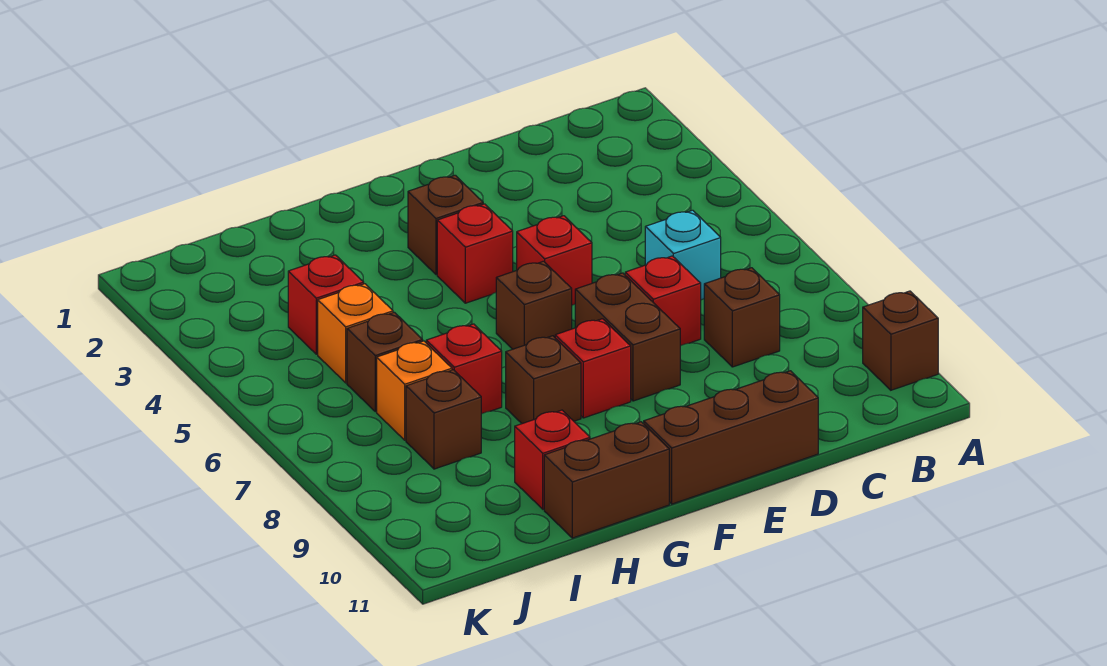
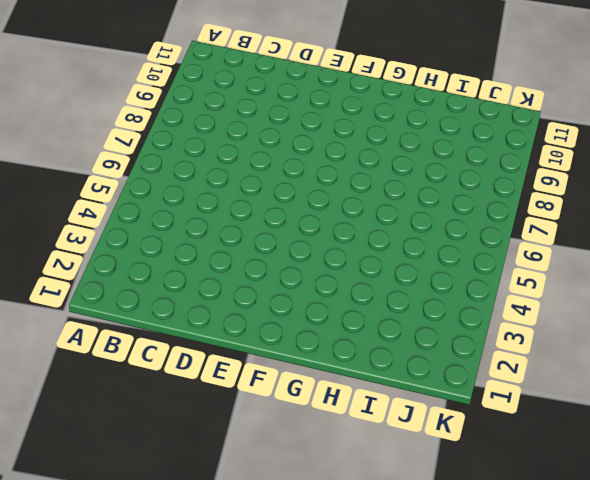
none -> brown 1x1 brick [863,291,938,390]
none -> cyan 1x1 brick [645,210,721,300]
none -> brown 1x1 brick [704,268,780,367]

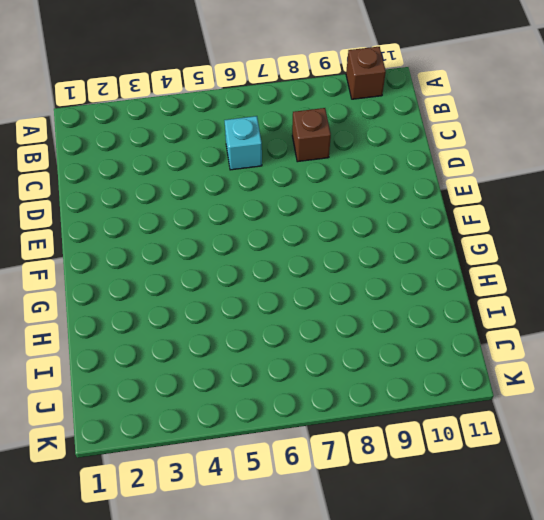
none -> red 1x1 brick [625,256,701,346]
none -> brown 1x3 brick [644,371,818,504]
none -> red 1x1 brick [517,216,592,305]

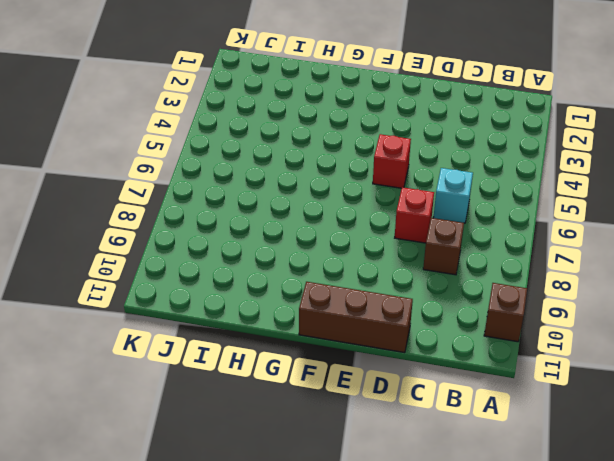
none -> brown 1x2 brick [575,273,680,401]
none -> brown 1x1 brick [408,175,483,275]
none -> red 1x1 brick [437,204,513,303]

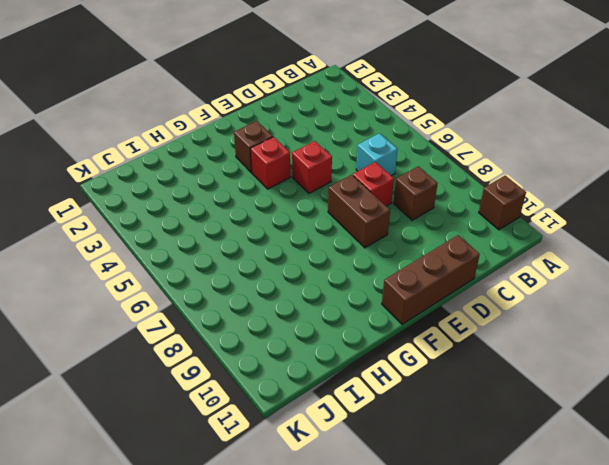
none -> brown 1x1 brick [496,261,572,349]
none -> red 1x1 brick [555,319,631,418]
none -> brown 1x1 brick [506,336,581,424]

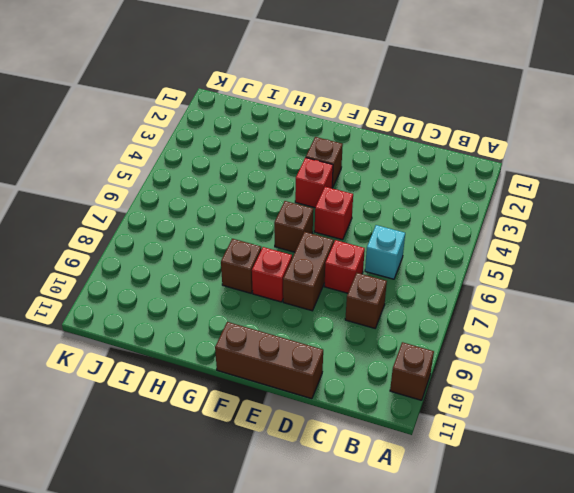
none -> brown 1x2 brick [544,422,669,538]
none -> red 1x1 brick [426,324,502,414]
none -> red 1x1 brick [515,410,590,509]

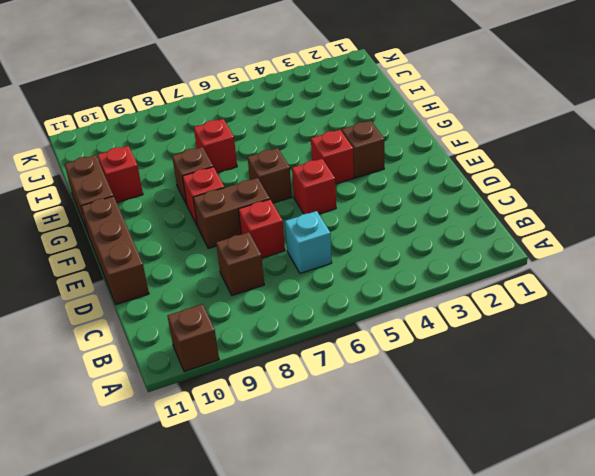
none -> red 1x1 brick [288,255,364,354]
none -> orange 1x1 brick [318,284,393,383]
none -> brown 1x1 brick [347,312,423,412]

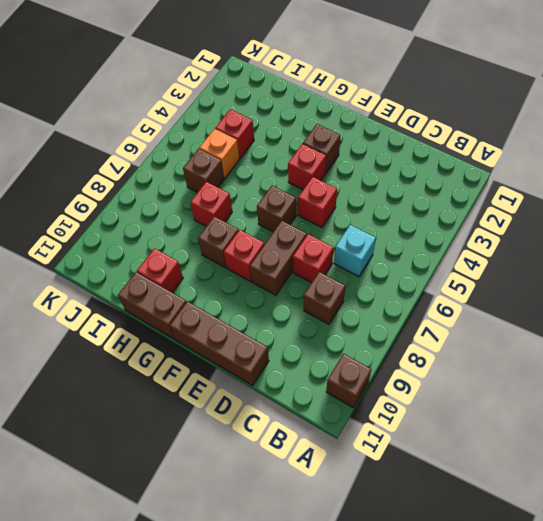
none -> orange 1x1 brick [377,341,452,440]
none -> brown 1x1 brick [406,370,481,469]

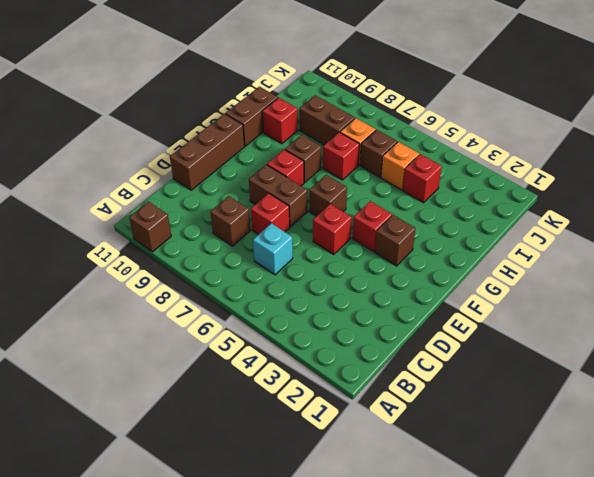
brown 1x2 brick [299,95,355,145] -> brown 1x1 brick [406,370,481,469]

